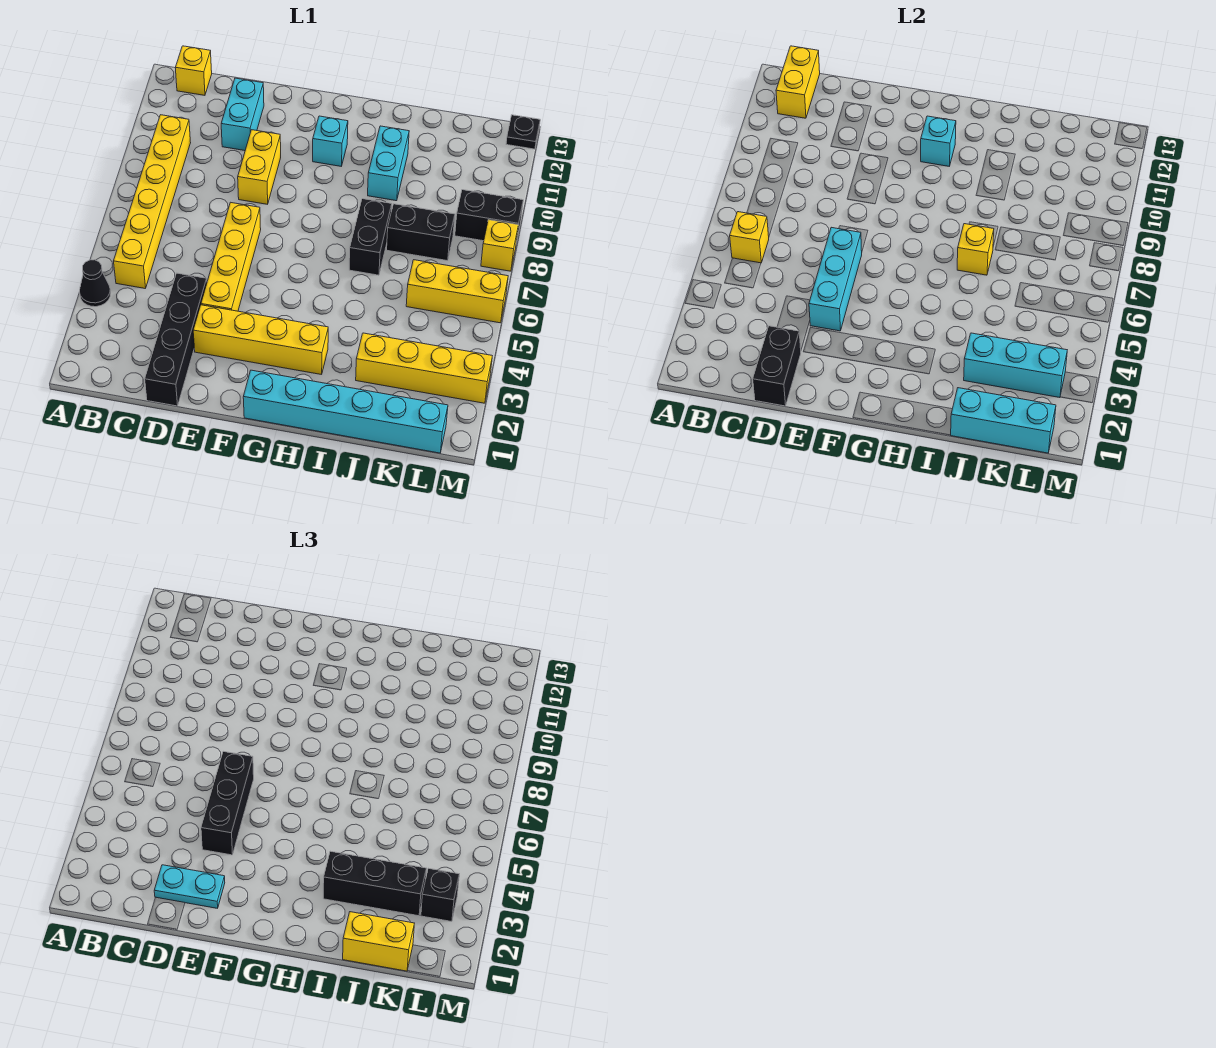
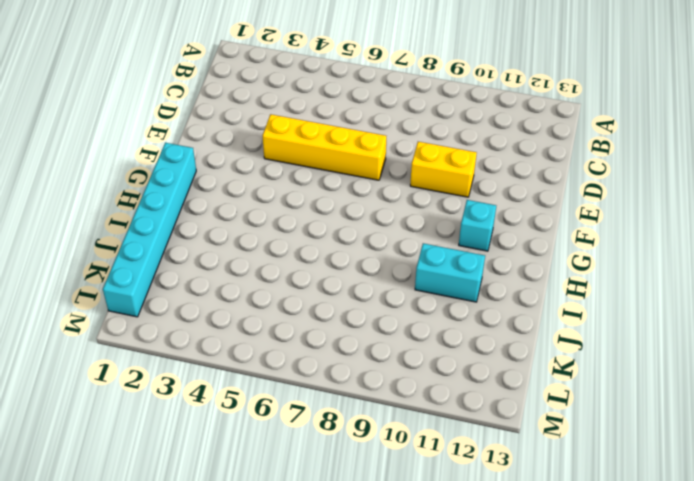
none -> black 1x1 cone [79,260,111,307]
none -> yellow 1x6 brick [114,115,191,288]
none -> yellow 1x1 brick [175,46,212,95]
none -> black 1x4 brick [145,273,207,406]

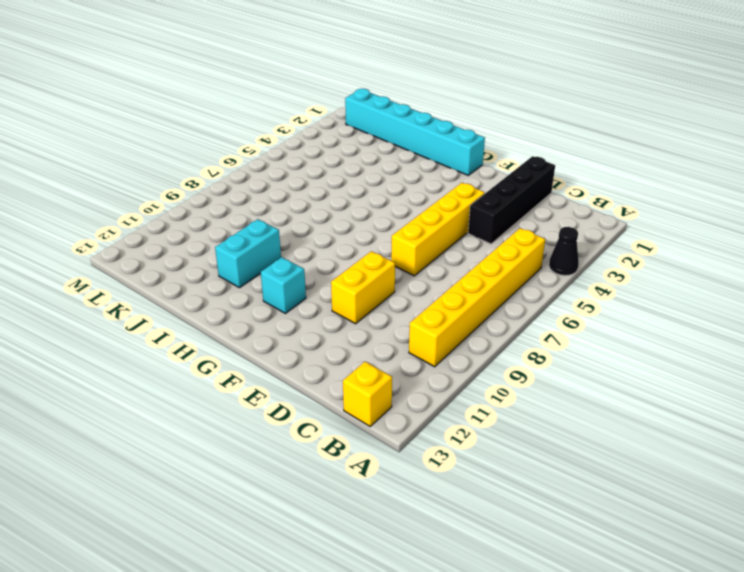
none -> cyan 1x2 brick [221,78,264,151]
none -> yellow 1x4 brick [193,305,328,375]
none -> black 1x2 brick [349,199,392,275]
none -> yellow 1x4 brick [356,333,492,403]

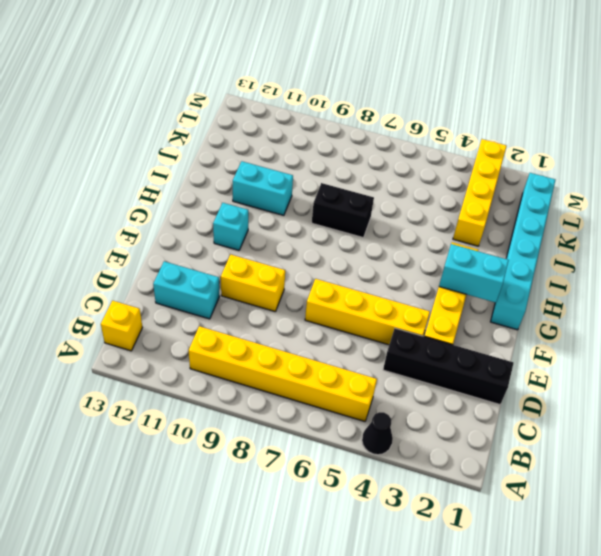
cyan 1x2 brick [439,244,509,303] -> none
none -> black 1x2 brick [387,204,455,261]
none -> yellow 1x3 brick [406,260,508,323]
none -> black 1x2 brick [455,190,523,243]
none -> yellow 1x1 brick [481,220,518,271]

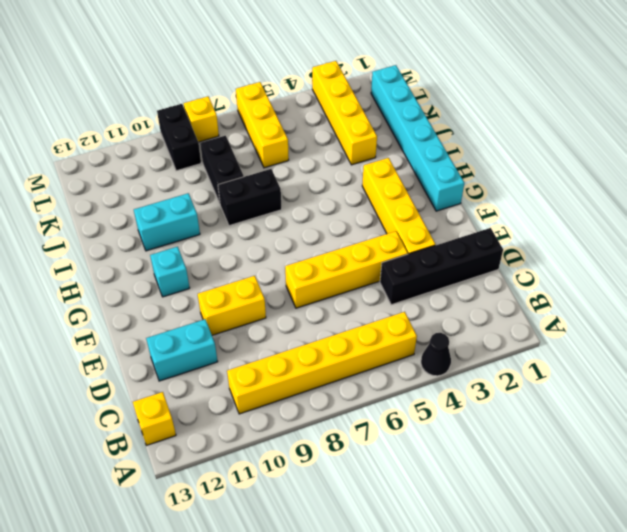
none -> black 1x1 plate [506,115,540,149]
none -> yellow 1x1 brick [730,212,769,263]
none -> yellow 1x2 brick [776,46,820,118]
none -> black 1x2 brick [753,326,801,406]

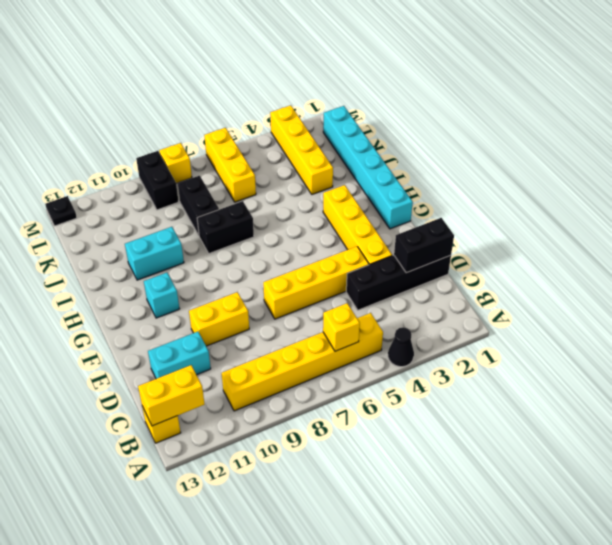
none -> cyan 1x3 brick [809,227,862,331]
none -> cyan 1x1 brick [921,116,956,166]
none -> yellow 1x1 brick [957,224,994,275]
none -> cyan 1x3 brick [951,388,1056,453]

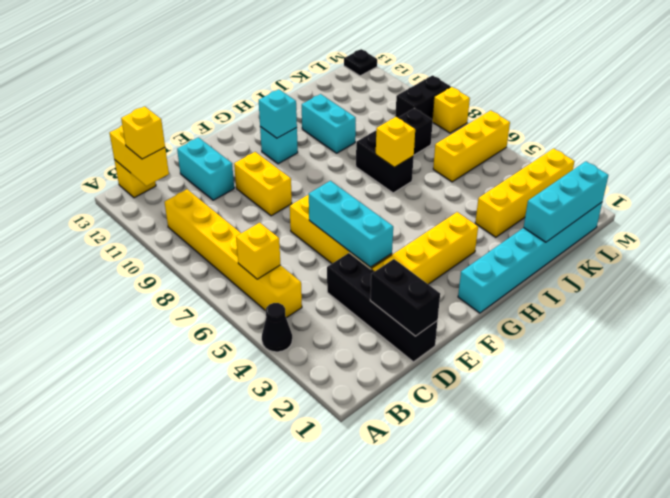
yellow 1x1 brick [121,106,165,159] -> none
none -> cyan 1x3 brick [964,333,1067,398]
none -> cyan 1x2 plate [154,865,225,908]
none -> black 1x3 brick [201,751,254,855]
none -> black 1x3 brick [323,851,427,916]

